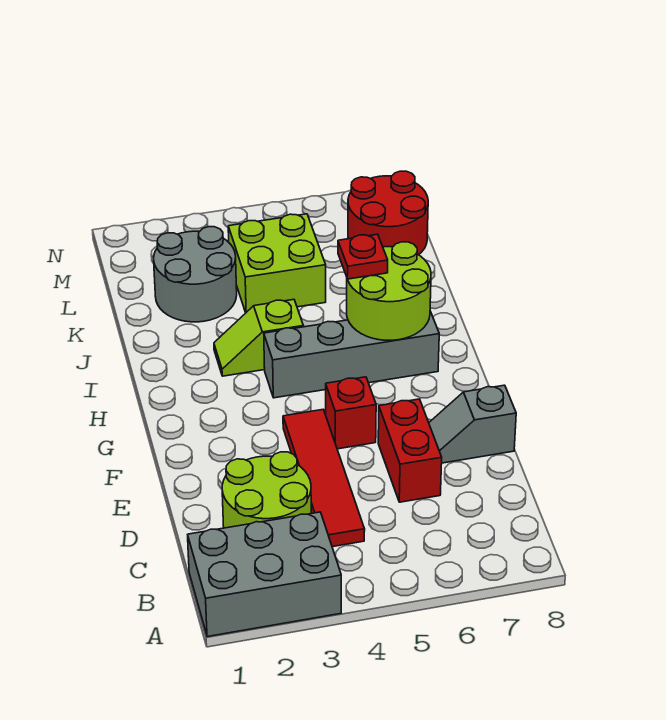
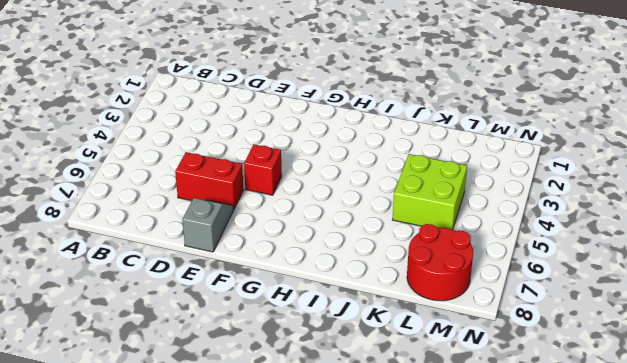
none -> grey 2x3 brick [188,512,341,637]
none -> lime 2x2 round brick [222,452,311,528]
none -> red 1x4 tile [283,410,365,547]

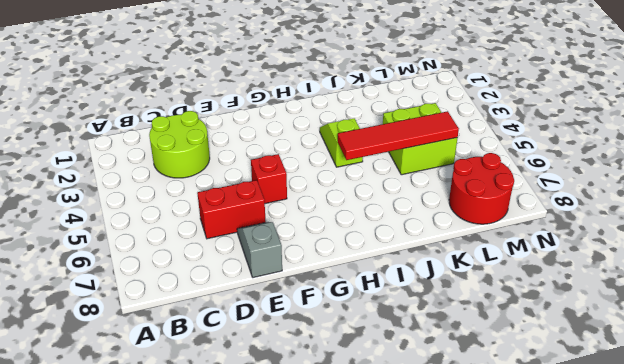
red 1x4 tile [338,111,459,160] -> red 1x4 tile moved to [283,410,365,547]
none -> grey 2x3 brick [188,512,341,637]
none -> grey 1x4 brick [264,311,439,398]
none -> grey 2x2 round brick [154,227,237,322]

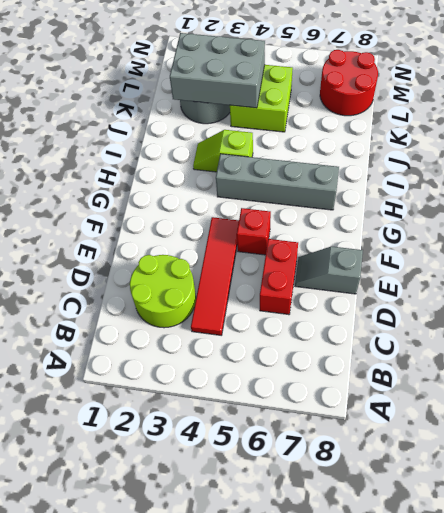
grey 2x3 brick [170,33,265,108] -> grey 2x3 brick moved to [188,512,341,637]
none -> lime 2x2 round brick [347,242,431,340]
none -> red 1x1 plate [338,234,388,279]

